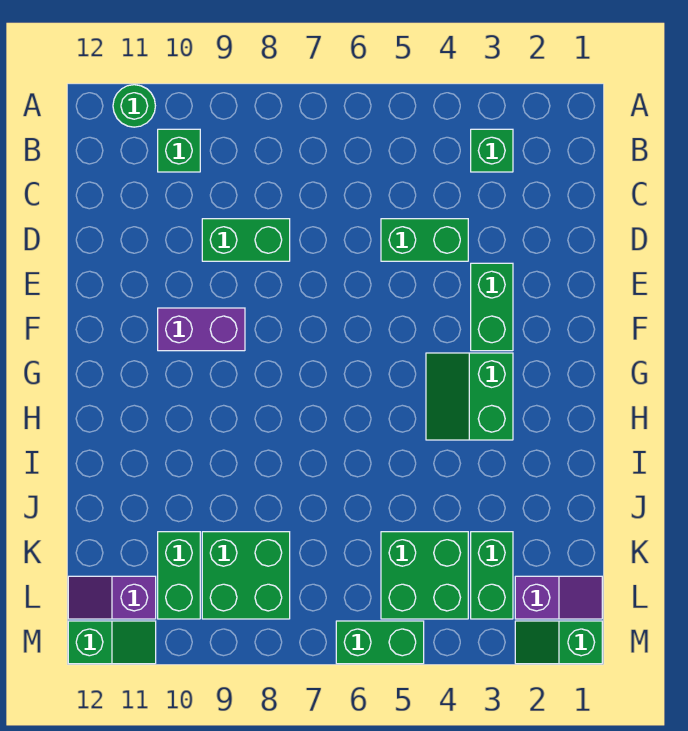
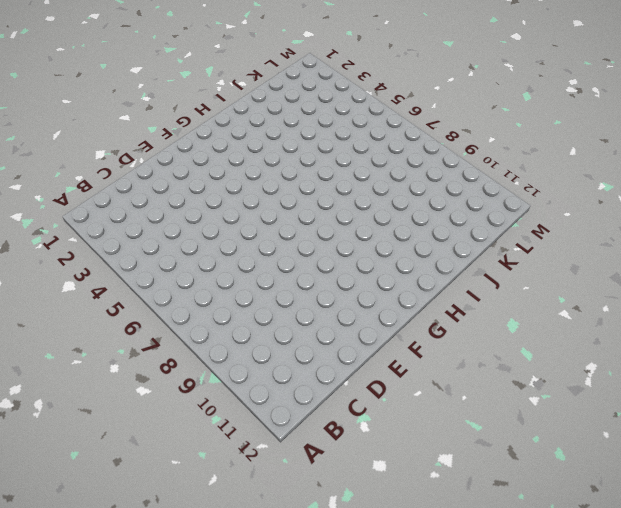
none -> green 1x1 round brick [113,85,155,127]
none -> green 1x1 brick [471,129,513,172]
none -> green 1x1 brick [158,129,200,172]

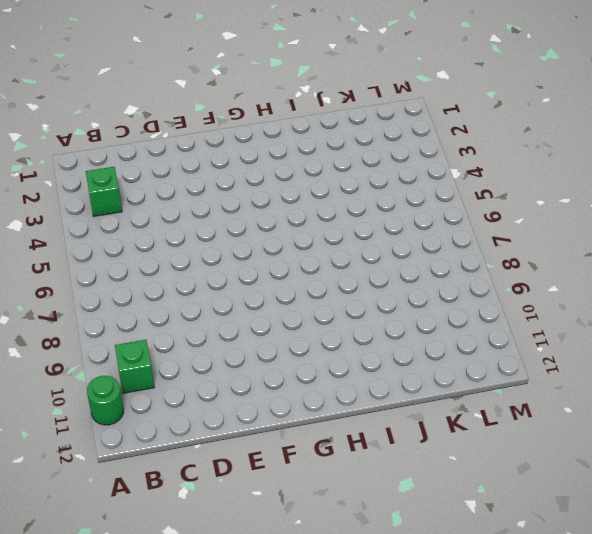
none -> green 1x2 brick [381,219,468,261]
none -> green 1x2 brick [202,219,290,261]
none -> green 1x2 brick [471,263,513,351]

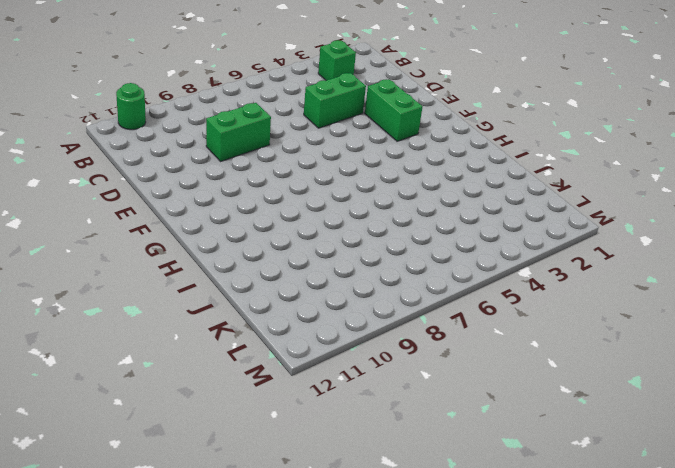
none -> green 1x1 brick [158,129,200,172]
none -> purple 1x2 brick [158,308,245,351]
none -> green 2x2 slope [426,353,513,440]

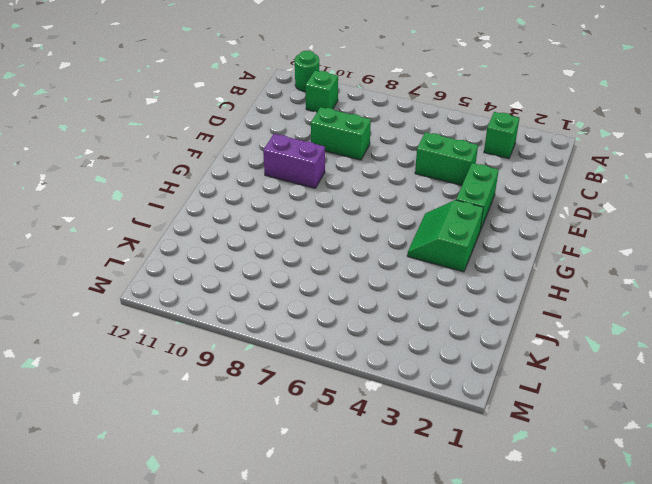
none -> green 1x2 brick [471,532,513,619]
none -> green 2x2 brick [381,532,468,619]
none -> green 2x2 brick [202,532,290,619]

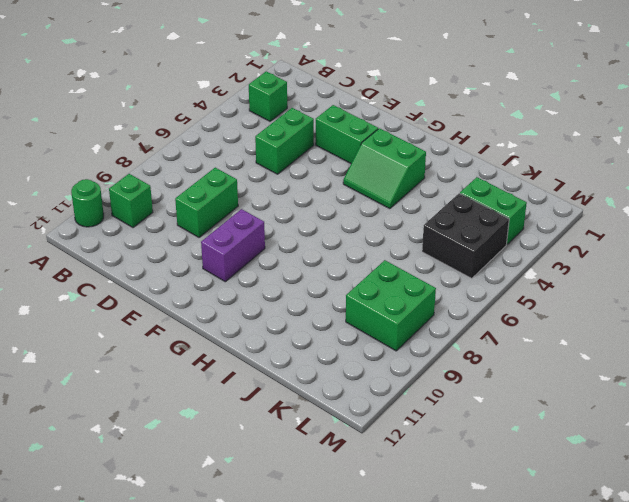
black 2x2 brick [422,193,509,279] -> green 2x2 brick [381,532,468,619]
none -> green 1x2 brick [158,532,200,619]
none -> purple 1x2 slope [515,576,602,619]
none -> purple 1x2 slope [68,576,156,619]

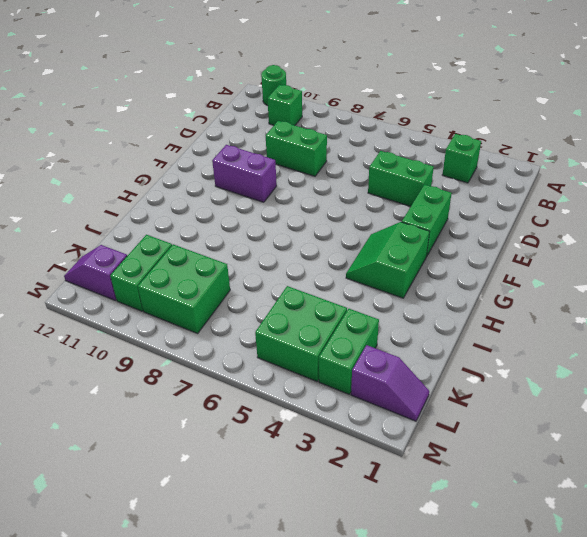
none -> green 1x2 slope [515,621,602,664]
none -> green 1x2 brick [336,621,424,664]
none -> green 1x2 slope [68,621,156,664]

